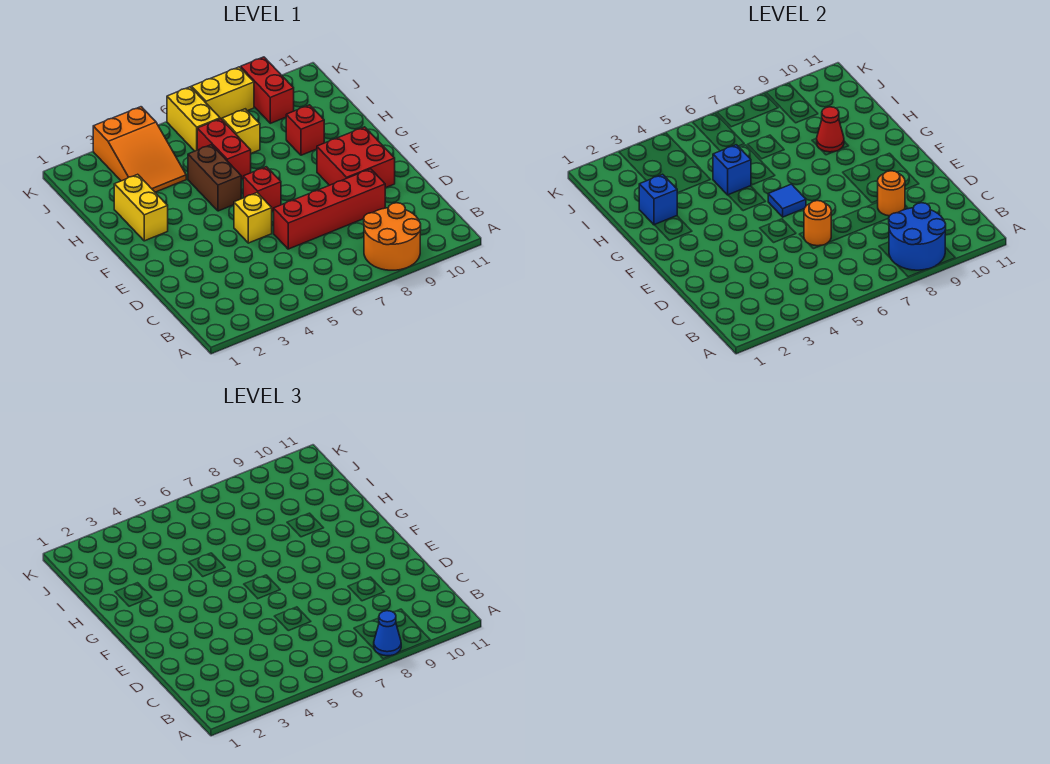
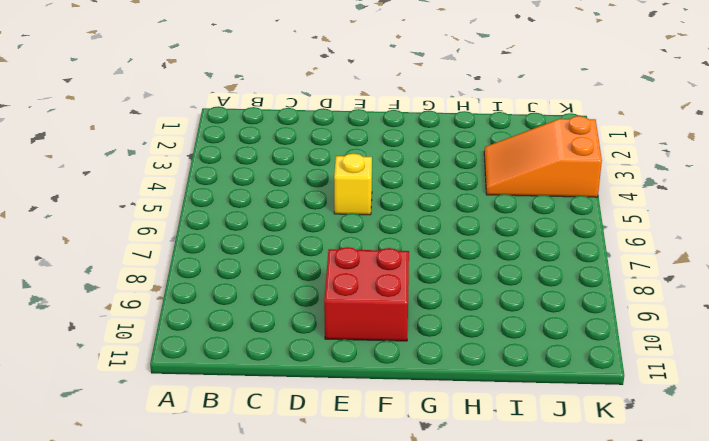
none -> orange 2x2 round brick [364,203,421,270]
none -> red 1x4 brick [274,169,385,249]
none -> red 1x1 brick [243,167,281,211]

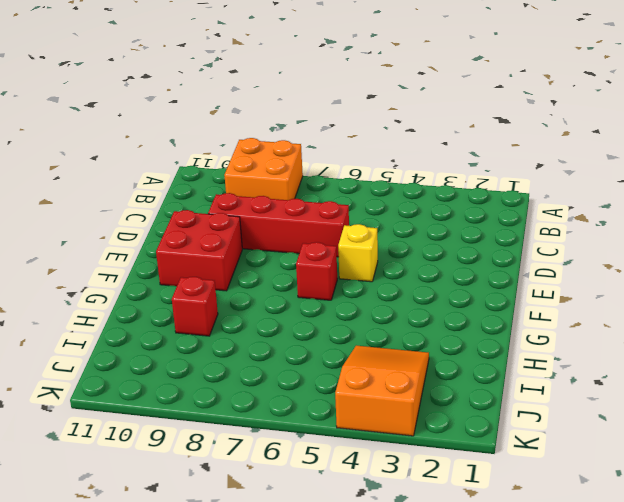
orange 2x2 brick [224,138,303,200] -> orange 2x2 round brick [364,203,421,270]
none -> yellow 1x2 brick [114,174,168,241]
none -> brown 1x2 brick [188,145,241,211]
none -> red 1x2 brick [197,119,251,180]

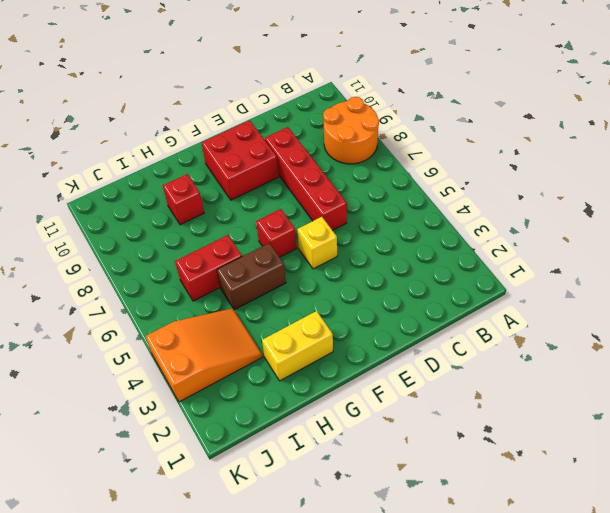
none -> yellow 1x1 brick [222,109,260,153]
none -> yellow 1x2 brick [167,87,220,151]
none -> red 1x2 brick [241,57,294,123]

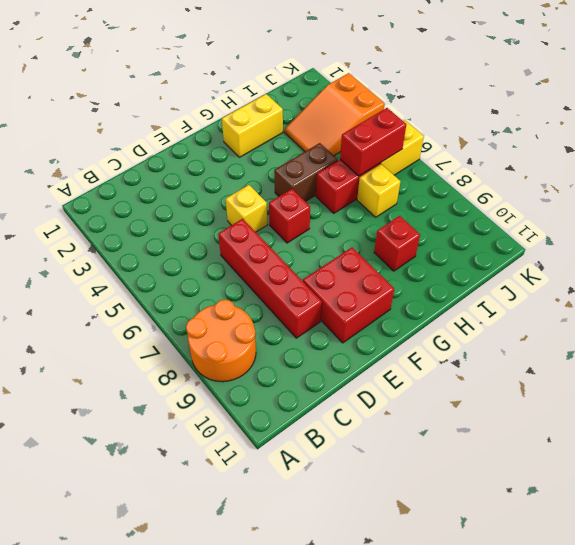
red 1x2 brick [340,108,406,176] -> red 1x2 brick moved to [241,57,294,123]
none -> yellow 1x2 brick [192,67,254,119]
none -> blue 2x2 round brick [889,203,946,270]
none -> orange 1x1 round brick [804,201,831,246]

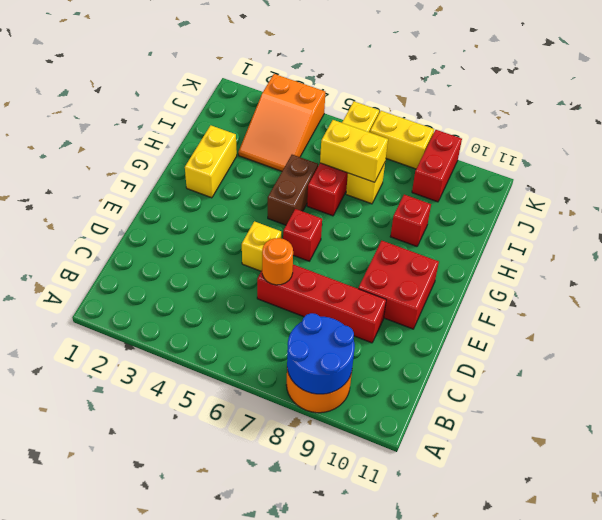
yellow 1x2 brick [320,120,388,182] -> none
none -> orange 1x1 round brick [878,171,905,216]
none -> blue 1x1 tile [768,184,806,217]
none -> blue 1x1 brick [639,174,677,225]

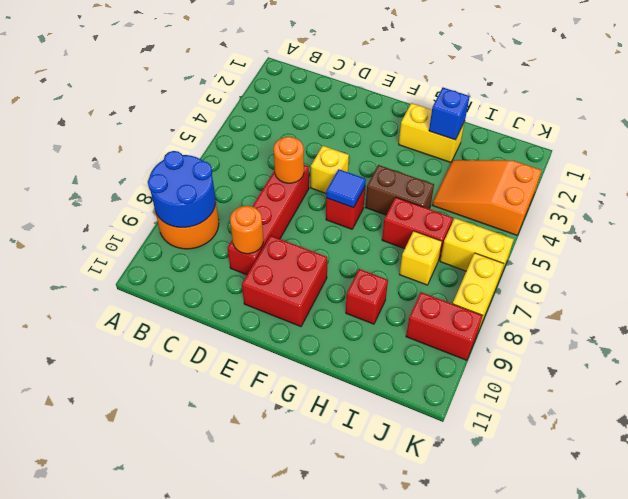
none -> blue 1x1 brick [713,145,751,195]
none -> red 1x1 cone [817,107,844,152]
none -> blue 1x1 cone [374,611,401,656]

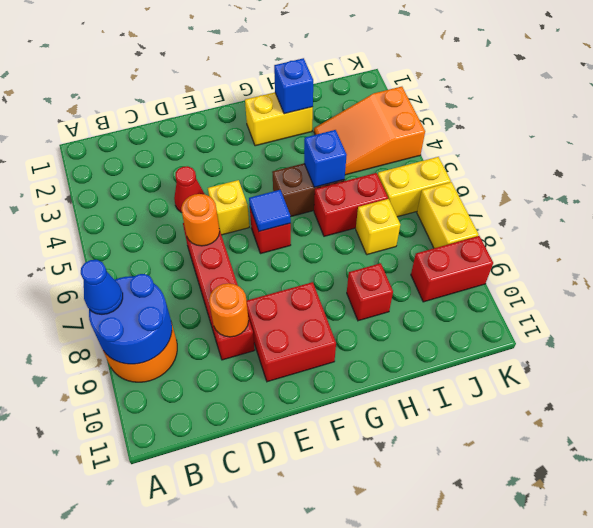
red 1x1 cone [174,166,204,212] -> red 1x1 cone moved to [817,107,844,152]

